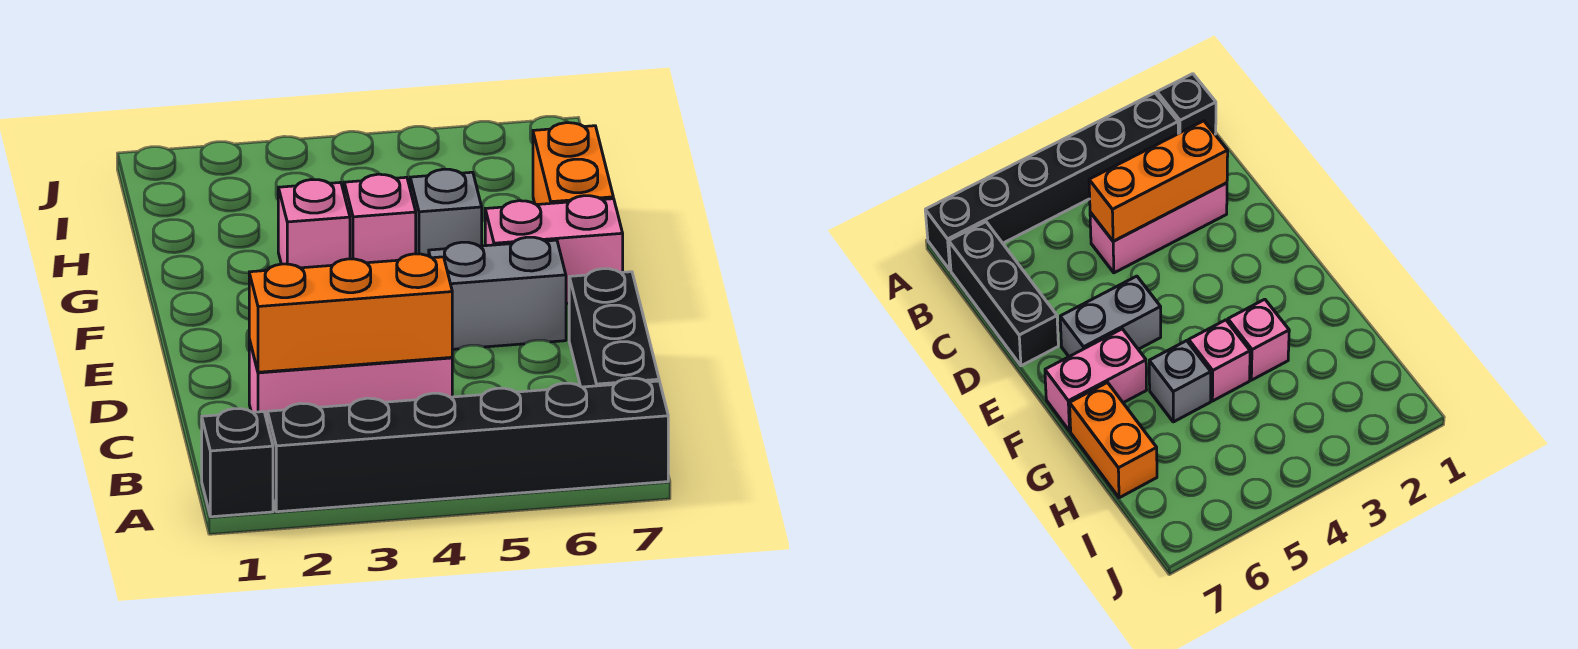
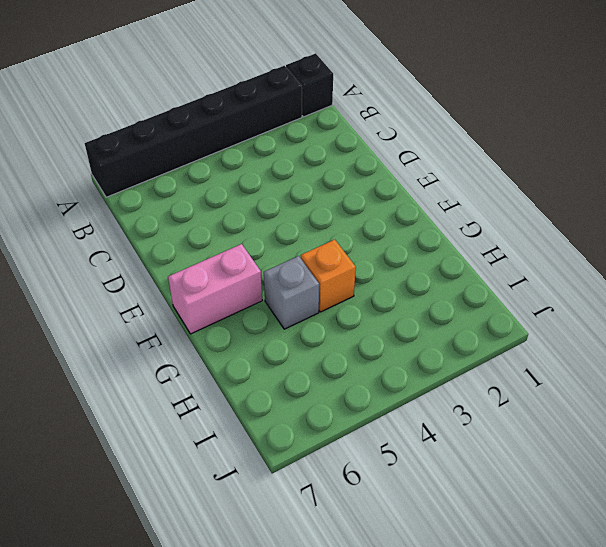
orange 1x1 brick [301,240,356,312] -> pink 1x1 brick [344,174,416,263]
none -> black 1x3 brick [569,269,659,387]
none -> pink 1x3 brick [249,340,452,424]

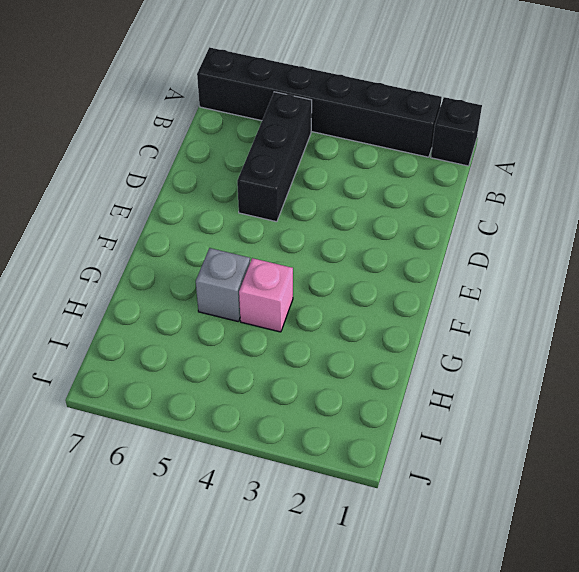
black 1x3 brick [237,92,312,222] -> black 1x3 brick moved to [569,269,659,387]
none -> pink 1x3 brick [249,340,452,424]
none -> grey 1x2 brick [429,237,566,349]

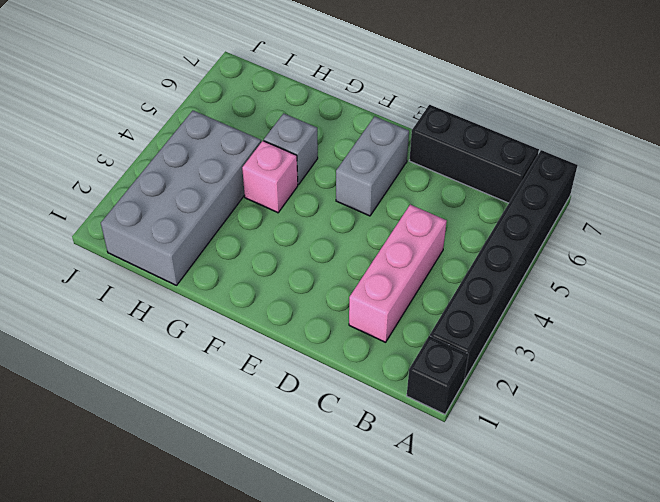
grey 2x4 brick [101,111,261,285] -> none
none -> pink 1x2 brick [485,196,623,303]
none -> pink 1x1 brick [278,180,350,268]

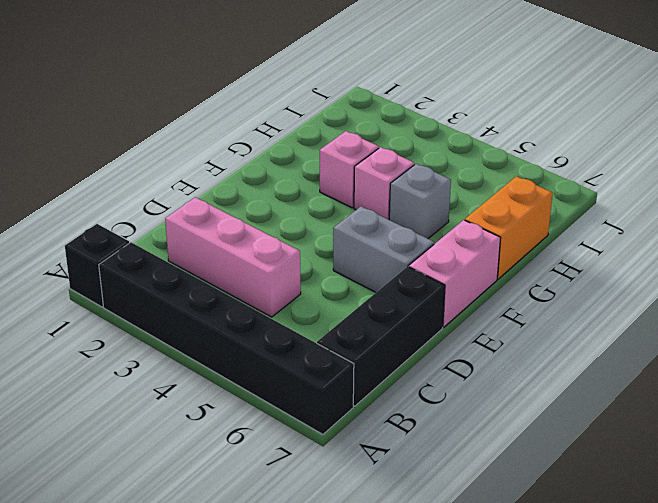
pink 1x2 brick [409,220,501,327] -> pink 1x2 brick turned to [485,196,623,303]
none -> orange 1x3 brick [249,254,452,372]

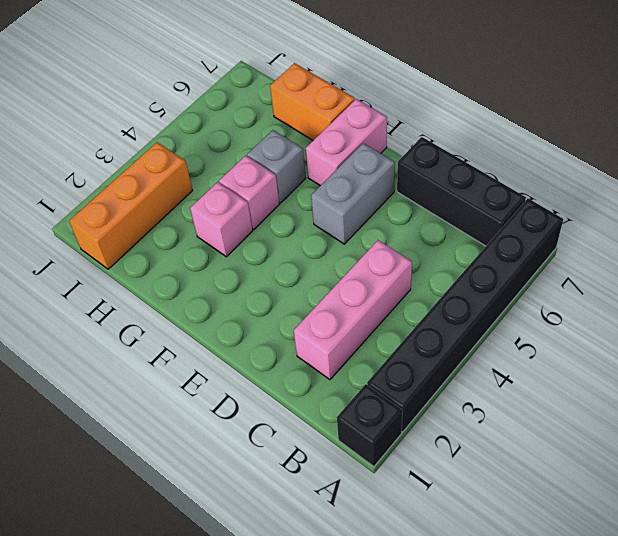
orange 1x3 brick [69,142,193,269] -> orange 1x3 brick moved to [249,254,452,372]

